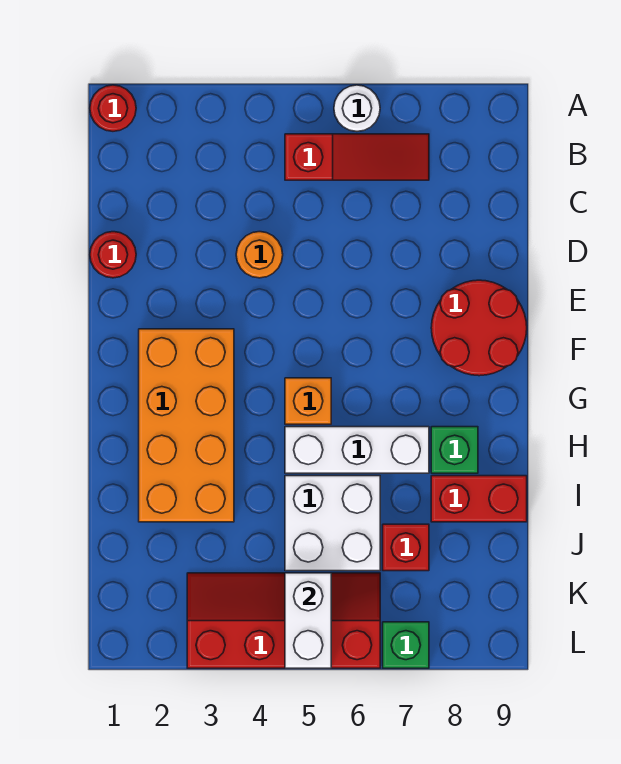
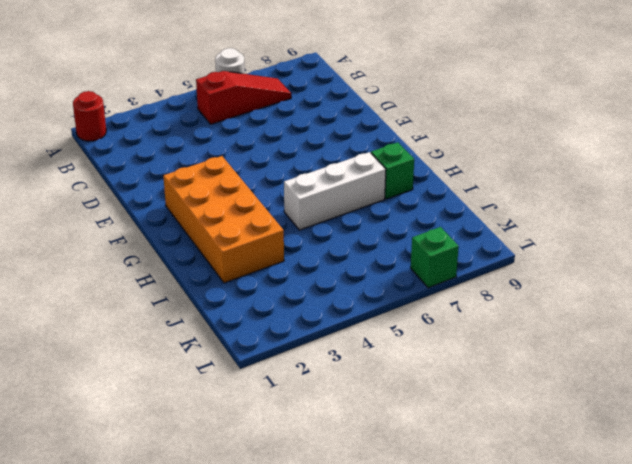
none -> red 1x1 round brick [90,232,136,278]
none -> orange 1x1 round brick [236,232,283,278]
none -> red 2x2 round brick [431,280,527,376]

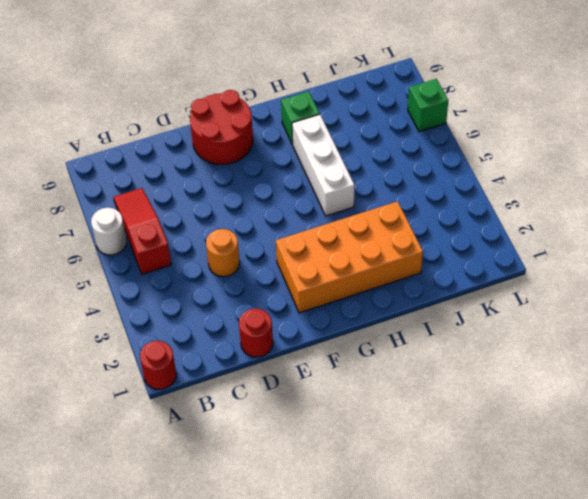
none -> orange 1x1 brick [285,378,331,424]
none -> white 2x2 brick [285,476,380,571]
none -> red 1x2 brick [431,476,527,522]

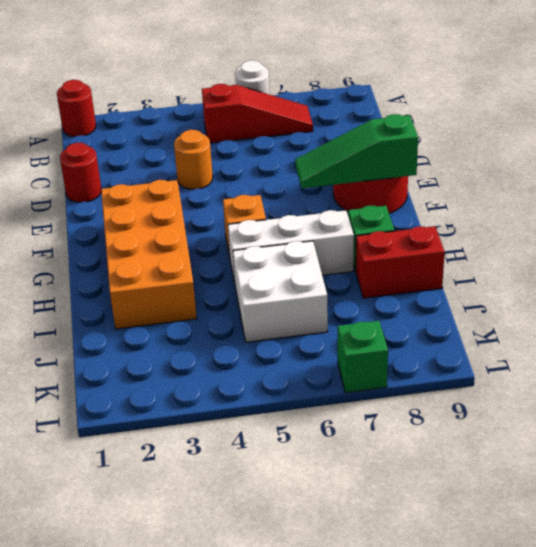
green 1x3 slope [295,114,418,188] -> none
none -> red 1x1 brick [383,524,429,571]
none -> red 2x4 slope [187,573,380,668]
none -> white 1x2 brick [285,573,331,668]

